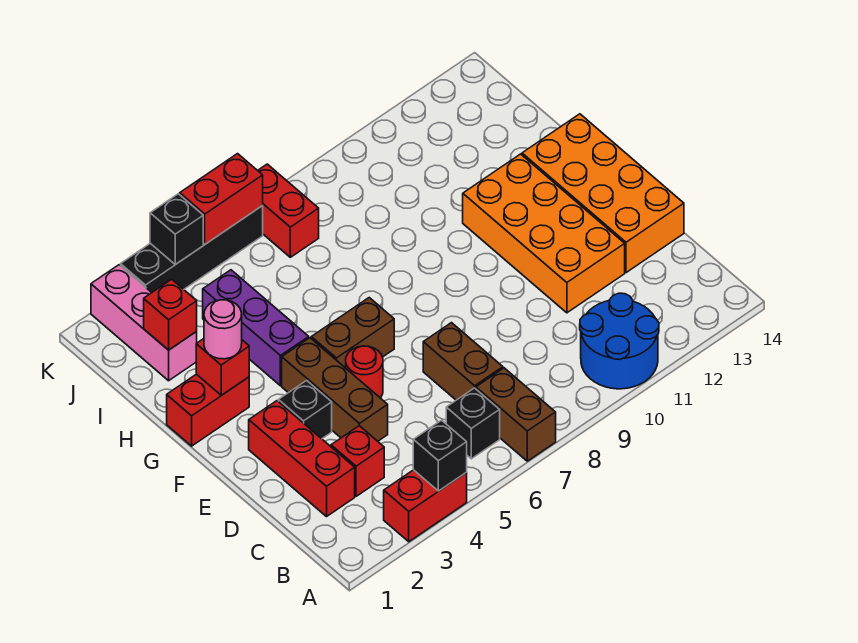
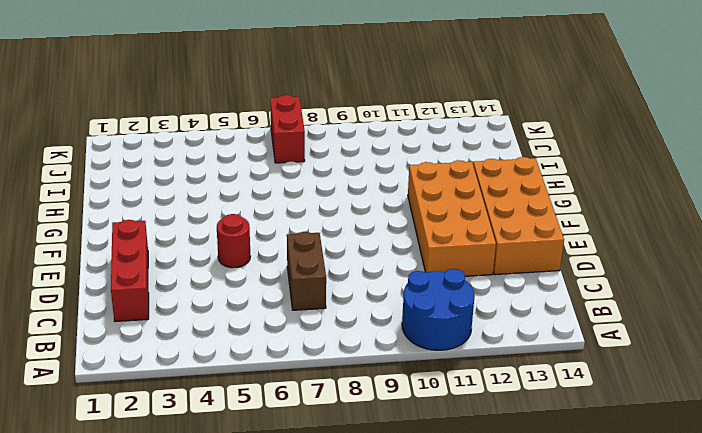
none -> red 1x2 brick [384,470,467,542]
none -> brown 1x2 brick [476,368,556,461]
none -> black 1x1 brick [446,388,500,459]

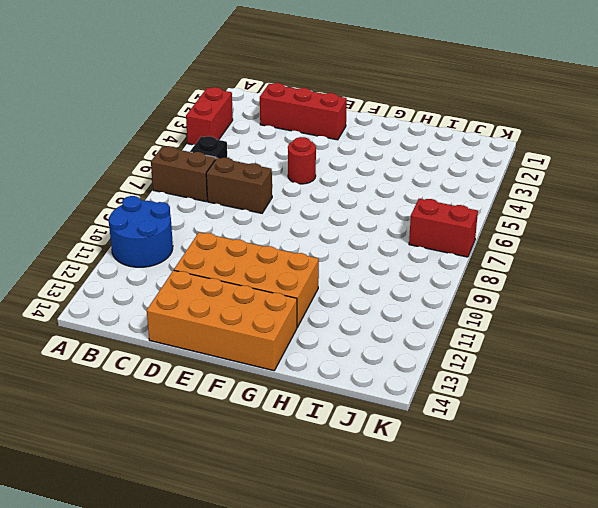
none -> red 1x1 brick [331,426,384,496]
none -> brown 1x3 brick [282,338,388,441]
none -> black 1x1 brick [278,380,332,439]

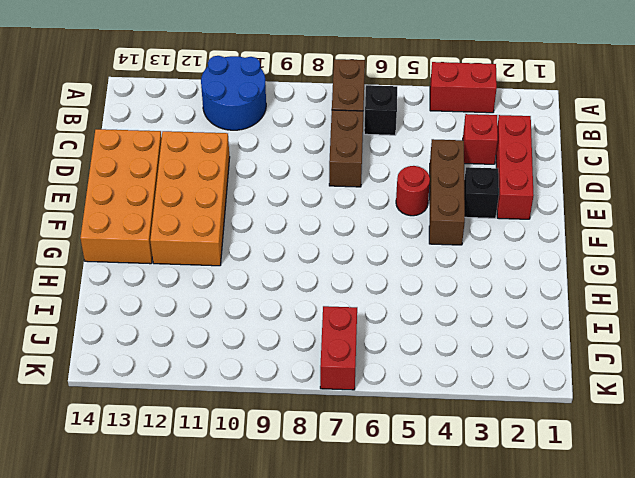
none -> brown 1x2 brick [311,298,394,368]
none -> red 1x2 brick [167,374,249,446]
none -> purple 1x3 brick [203,270,309,386]

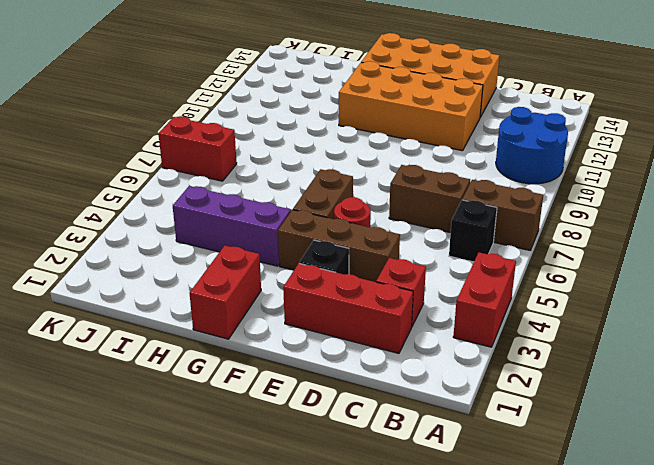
none -> pink 1x3 brick [91,265,197,381]
none -> black 1x4 brick [121,206,263,292]
none -> black 1x1 brick [413,420,467,491]

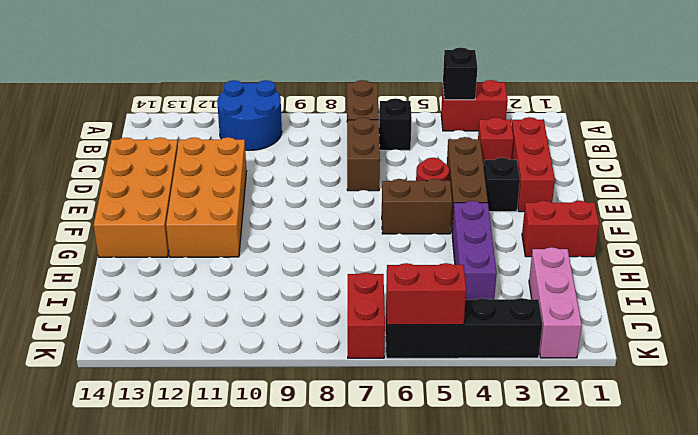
none -> red 1x1 brick [196,339,249,395]
none -> red 1x1 brick [144,279,197,350]
none -> black 1x1 brick [150,194,203,265]

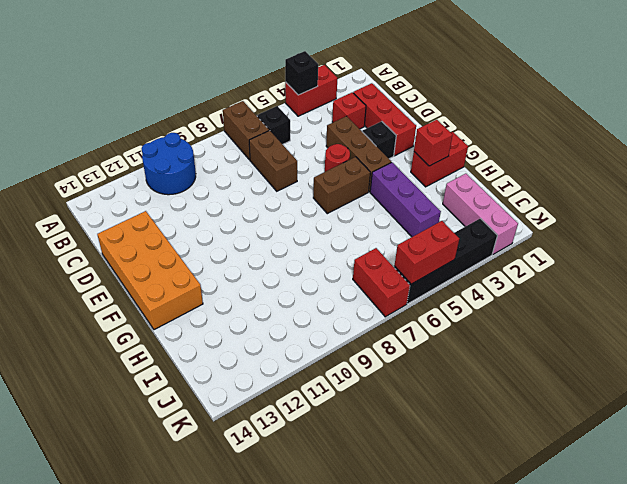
none -> orange 2x4 brick [463,154,625,313]
none -> red 1x1 brick [144,279,197,350]
none -> black 1x1 brick [150,194,203,265]

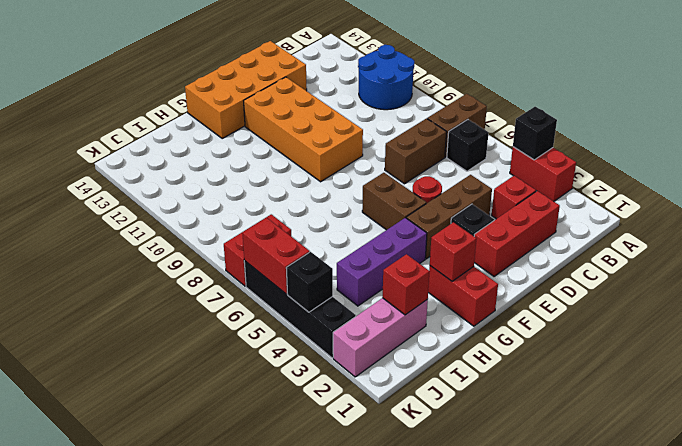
orange 2x4 brick [244,77,363,182] -> orange 2x4 brick turned to [463,154,625,313]
none -> pink 1x1 round brick [204,300,242,359]

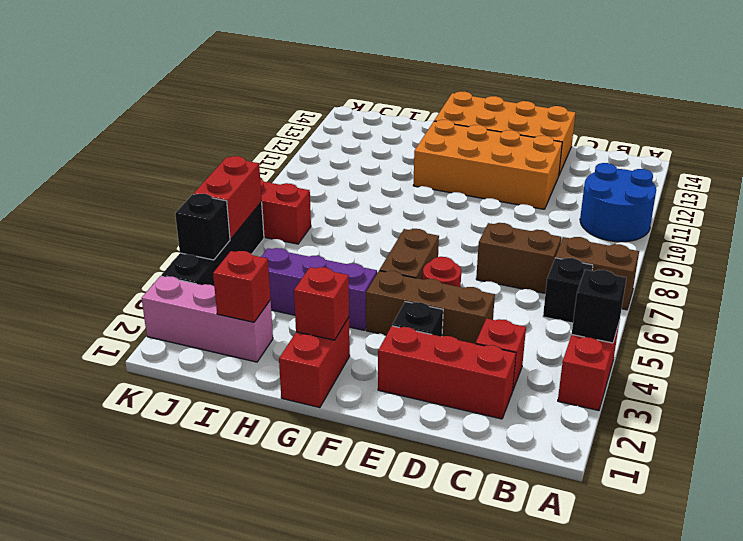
none -> pink 1x1 round brick [204,300,242,359]

